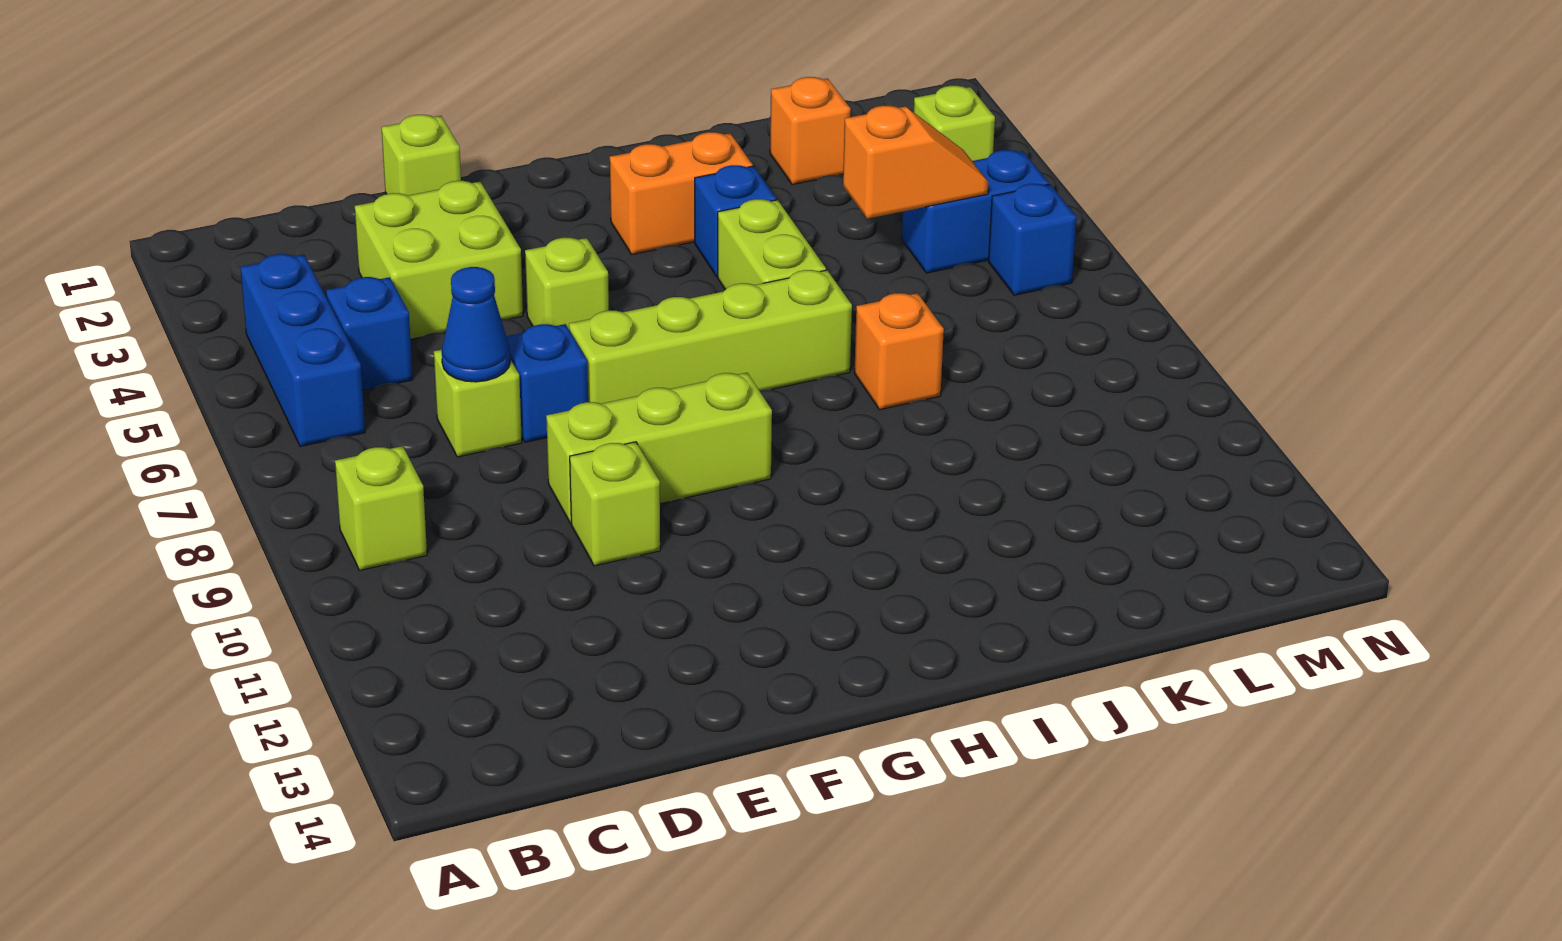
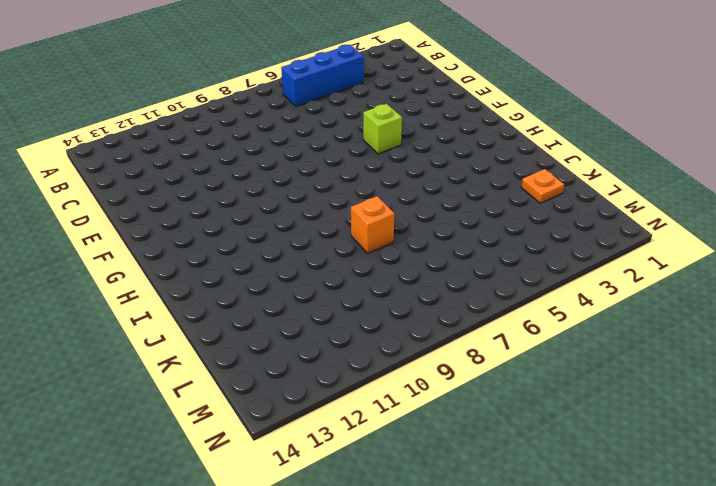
orange 1x1 plate [521,169,564,203] -> orange 1x1 brick [770,77,851,185]
none -> lime 1x1 brick [335,446,427,571]
none -> blue 1x1 brick [326,277,413,391]
none -> lime 2x2 brick [355,181,523,339]

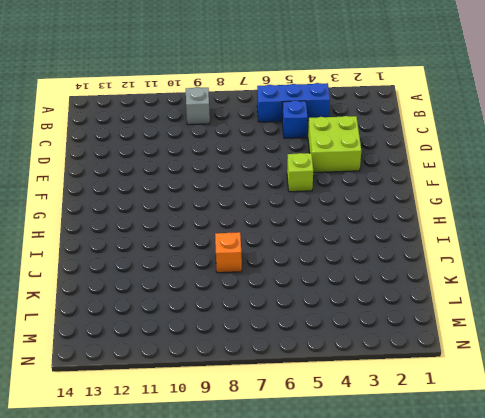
grey 1x1 brick [186,87,210,125] -> lime 1x1 brick [335,446,427,571]
none -> lime 1x1 brick [434,350,522,457]
none -> lime 1x1 brick [381,115,461,196]
none -> blue 1x1 brick [506,324,588,442]

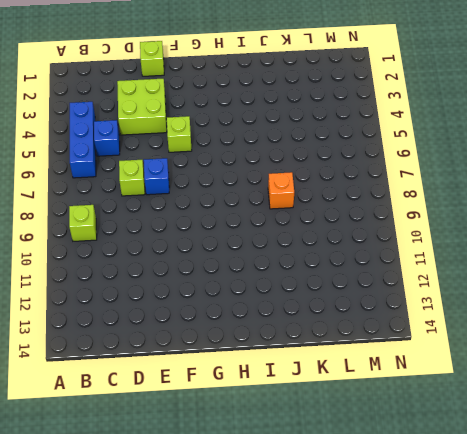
none -> lime 1x3 brick [546,373,772,524]
none -> lime 1x1 brick [570,442,660,566]
none -> lime 1x4 brick [569,270,852,404]

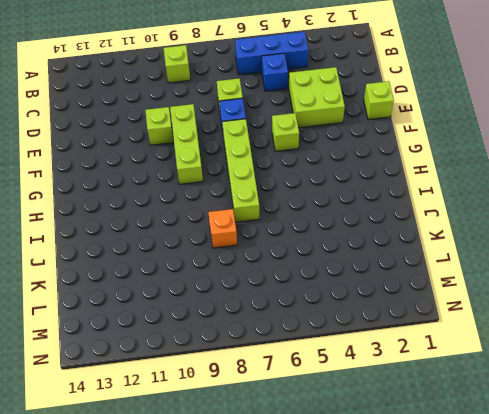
none -> orange 1x2 brick [610,132,753,255]
none -> blue 1x1 brick [695,165,776,277]
none -> lime 1x2 brick [718,199,826,290]

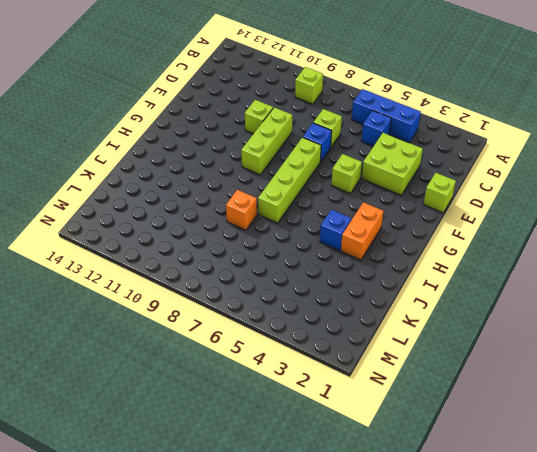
none -> lime 1x2 brick [718,199,826,290]
none -> orange 1x1 brick [770,77,851,185]
none -> blue 1x2 brick [902,150,1049,273]

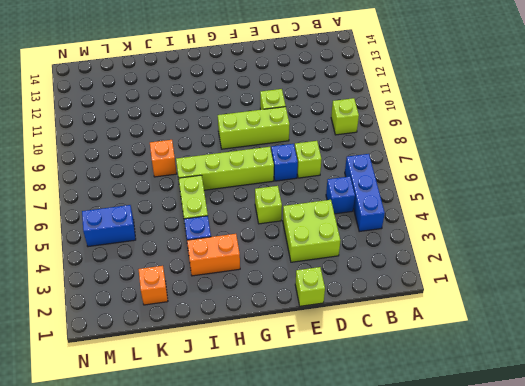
none -> lime 1x1 brick [914,86,995,161]
none -> blue 1x1 brick [988,184,1077,295]
none -> blue 1x1 cone [442,267,510,382]

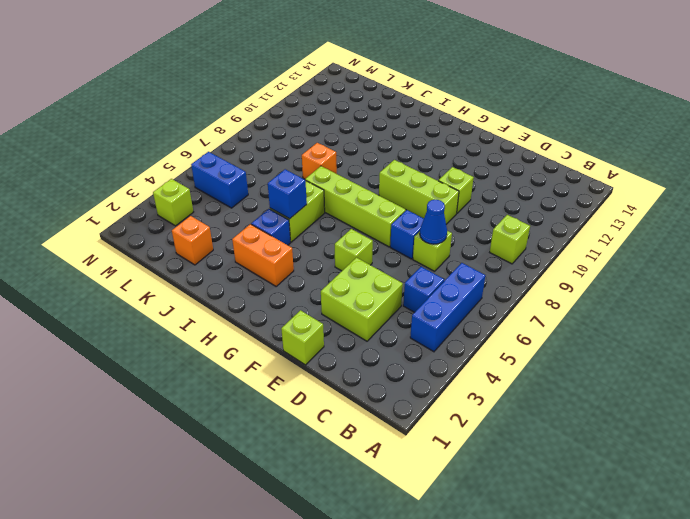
blue 1x1 brick [268,169,307,219] -> blue 1x1 brick moved to [988,184,1077,295]
none -> orange 1x2 slope [843,106,988,219]

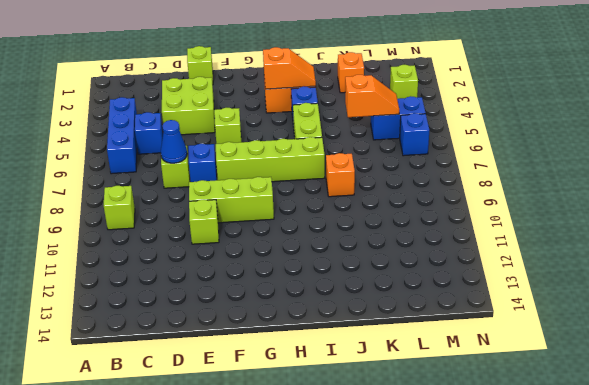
orange 1x2 slope [263,47,316,89] -> none

